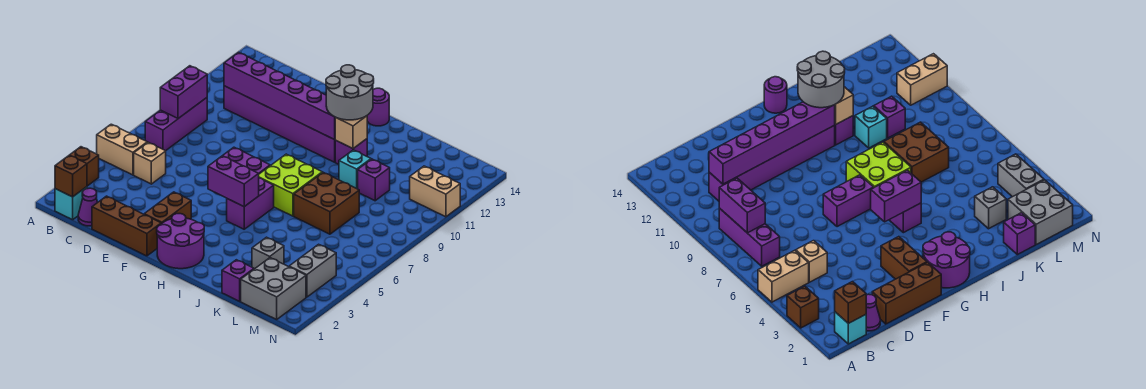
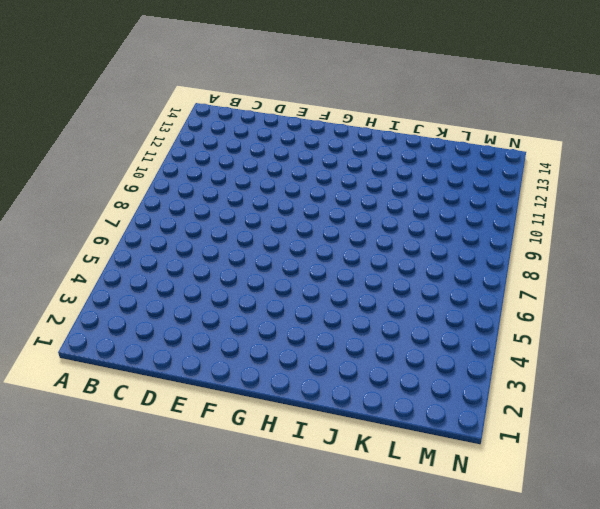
none -> brown 1x1 brick [70,147,99,186]
none -> tan 1x2 brick [97,124,147,175]
none -> cyan 1x1 brick [55,187,87,220]

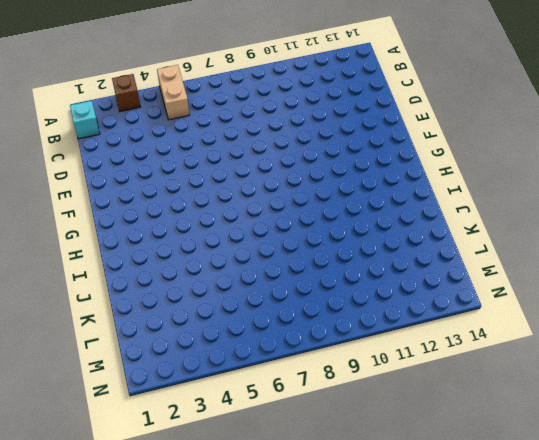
none -> purple 1x3 brick [145,98,207,151]
none -> purple 1x1 cone [78,188,98,226]
none -> tan 1x1 brick [134,142,166,184]

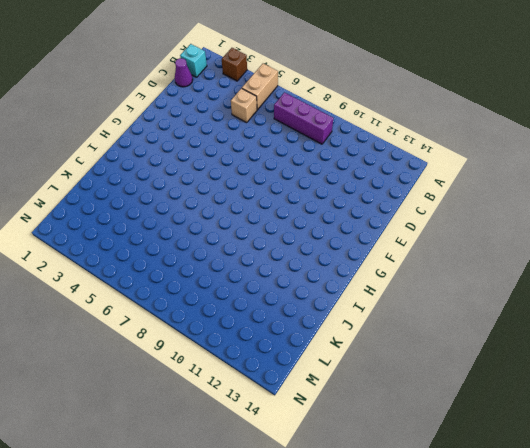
none -> purple 1x6 brick [224,86,335,162]
none -> brown 1x3 brick [92,196,161,256]
none -> brown 1x2 brick [144,192,191,224]

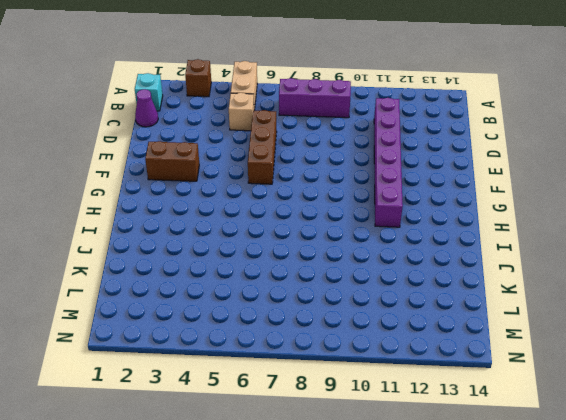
brown 1x3 brick [248,110,277,184] -> brown 1x3 brick moved to [92,196,161,256]
none -> purple 1x2 brick [223,147,270,174]
none -> purple 2x2 round brick [157,214,204,269]
none -> purple 1x2 brick [227,178,274,229]

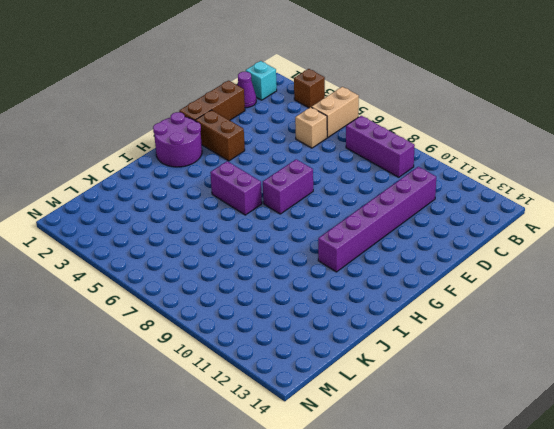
none -> lime 2x2 brick [259,154,322,216]
none -> purple 1x1 round brick [367,88,389,126]
none -> purple 1x1 brick [335,139,367,164]

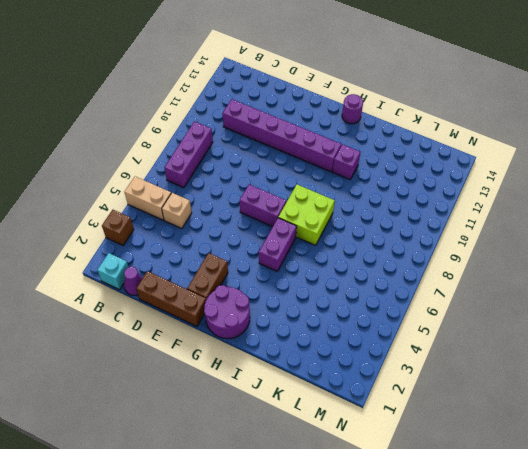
none -> brown 2x2 brick [294,172,359,234]
none -> cyan 1x1 brick [339,150,371,189]
none -> purple 1x1 brick [222,260,254,301]

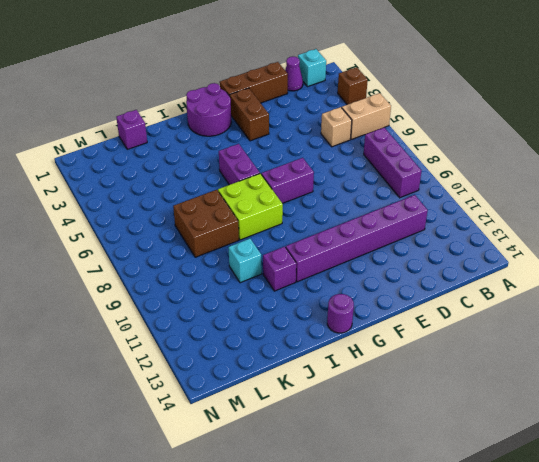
none -> grey 1x1 brick [252,237,284,269]
none -> purple 1x1 brick [358,159,390,201]
none -> grey 2x2 brick [241,258,306,319]

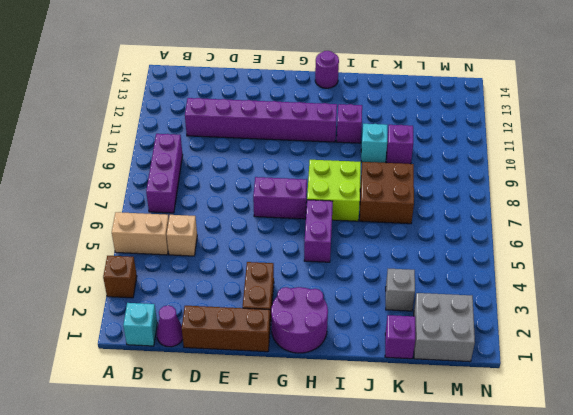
none -> grey 1x2 brick [289,244,336,297]
none -> tan 1x2 brick [410,166,460,217]
none -> brown 1x1 brick [55,155,87,197]

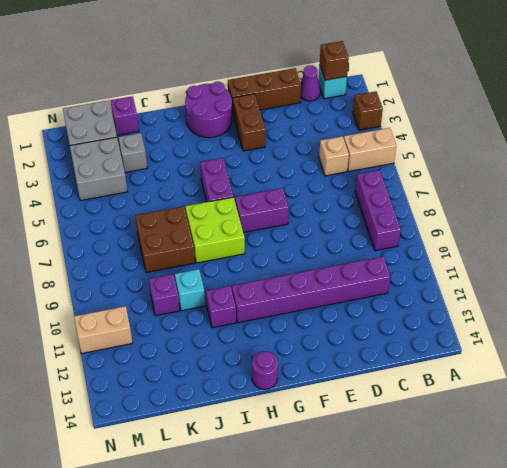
grey 2x2 brick [70,137,127,201] -> grey 1x2 brick [289,244,336,297]
none -> purple 1x2 brick [160,66,207,118]
none -> purple 1x6 brick [224,52,336,140]
none -> purple 1x2 brick [208,156,259,207]

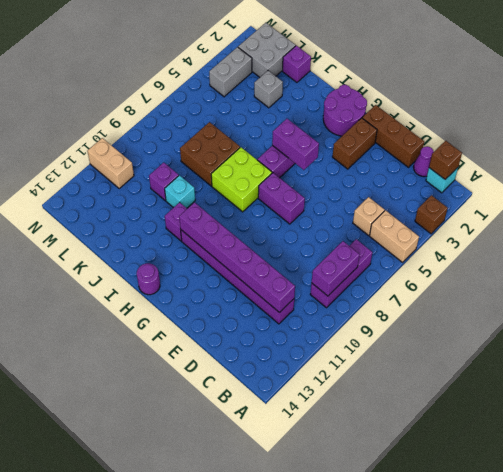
none -> tan 1x1 brick [335,116,367,149]
none -> grey 2x2 round brick [326,65,374,120]

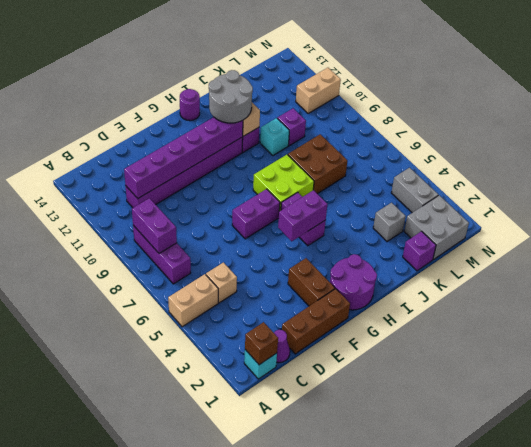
none -> brown 1x1 brick [70,147,99,186]

